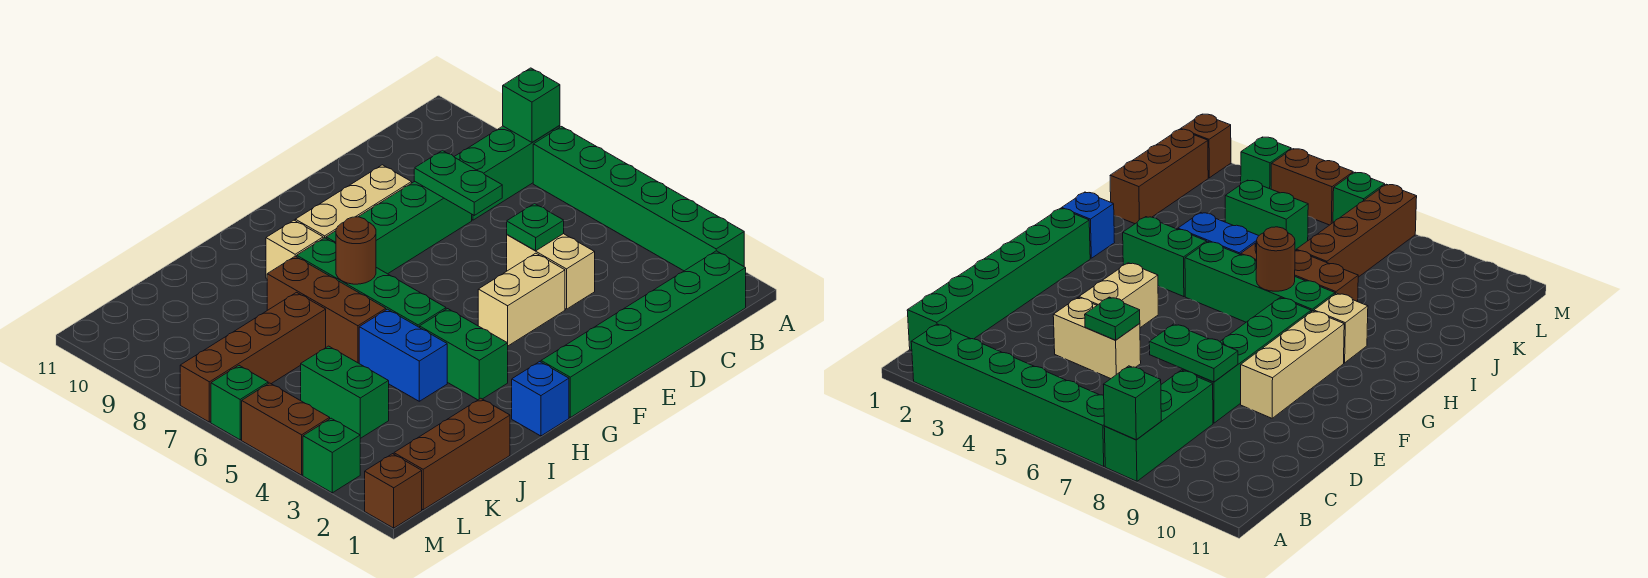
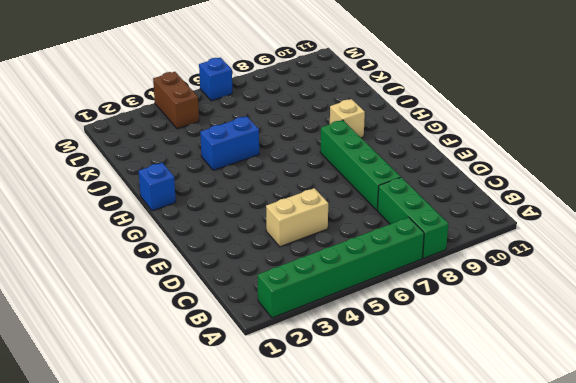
brown 1x2 brick [153,72,199,129] -> brown 1x2 brick turned to [242,383,330,475]
blue 1x1 brick [199,57,232,101] -> green 1x1 brick [211,366,268,440]
none -> green 1x6 brick [541,251,746,417]
none -> tan 1x2 brick [478,253,565,346]
none -> tan 1x3 brick [295,165,412,238]

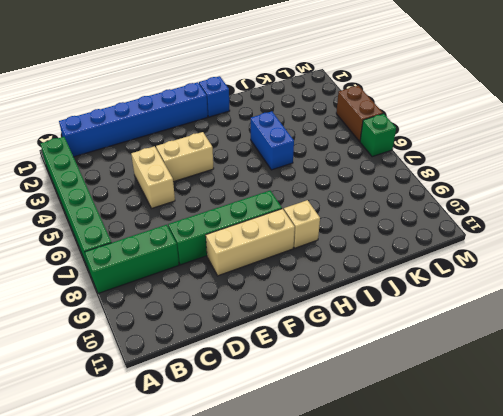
blue 1x6 brick [59,82,208,157] -> green 1x6 brick [541,251,746,417]
none -> green 1x2 brick [420,309,508,400]
none -> green 1x4 brick [297,238,446,327]
none -> brown 1x3 brick [267,256,386,363]

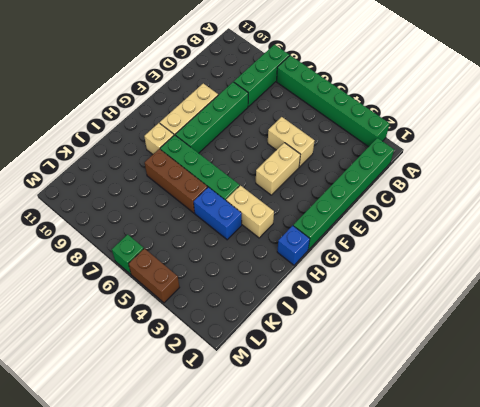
tan 1x2 brick [226,186,274,238] -> green 1x2 brick [420,309,508,400]
none -> brown 1x3 brick [394,398,510,510]
none -> brown 1x4 brick [180,292,326,422]
none -> green 1x2 brick [301,346,389,438]

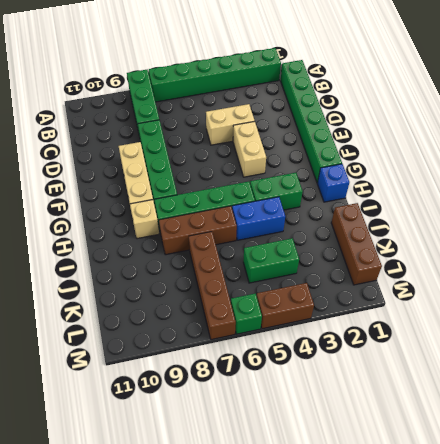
none -> brown 1x1 brick [365,454,422,528]
none -> green 1x1 brick [303,418,360,493]
none -> green 1x1 brick [503,68,560,142]

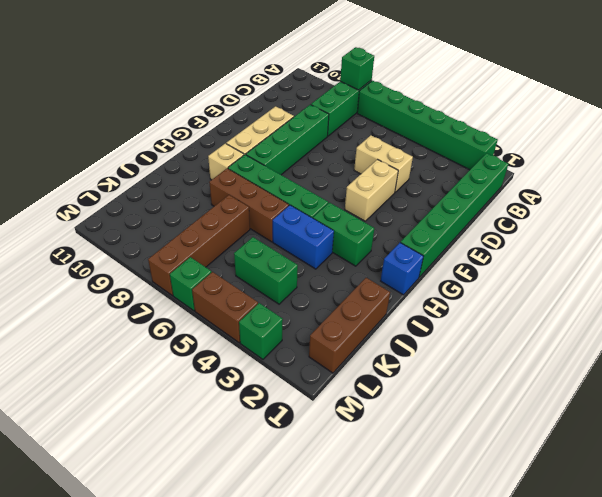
none -> brown 1x1 brick [365,454,422,528]
none -> green 1x1 plate [507,204,564,251]
none -> green 1x2 plate [414,151,502,215]

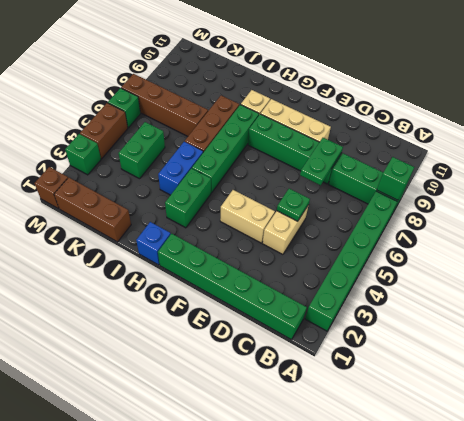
none -> brown 1x1 round brick [336,217,376,284]

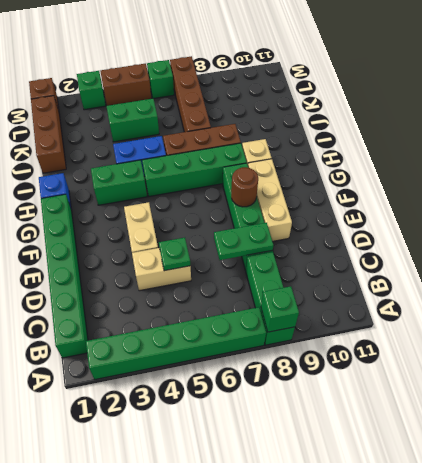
brown 1x1 round brick [231,167,258,207] -> brown 1x1 round brick moved to [336,217,376,284]

